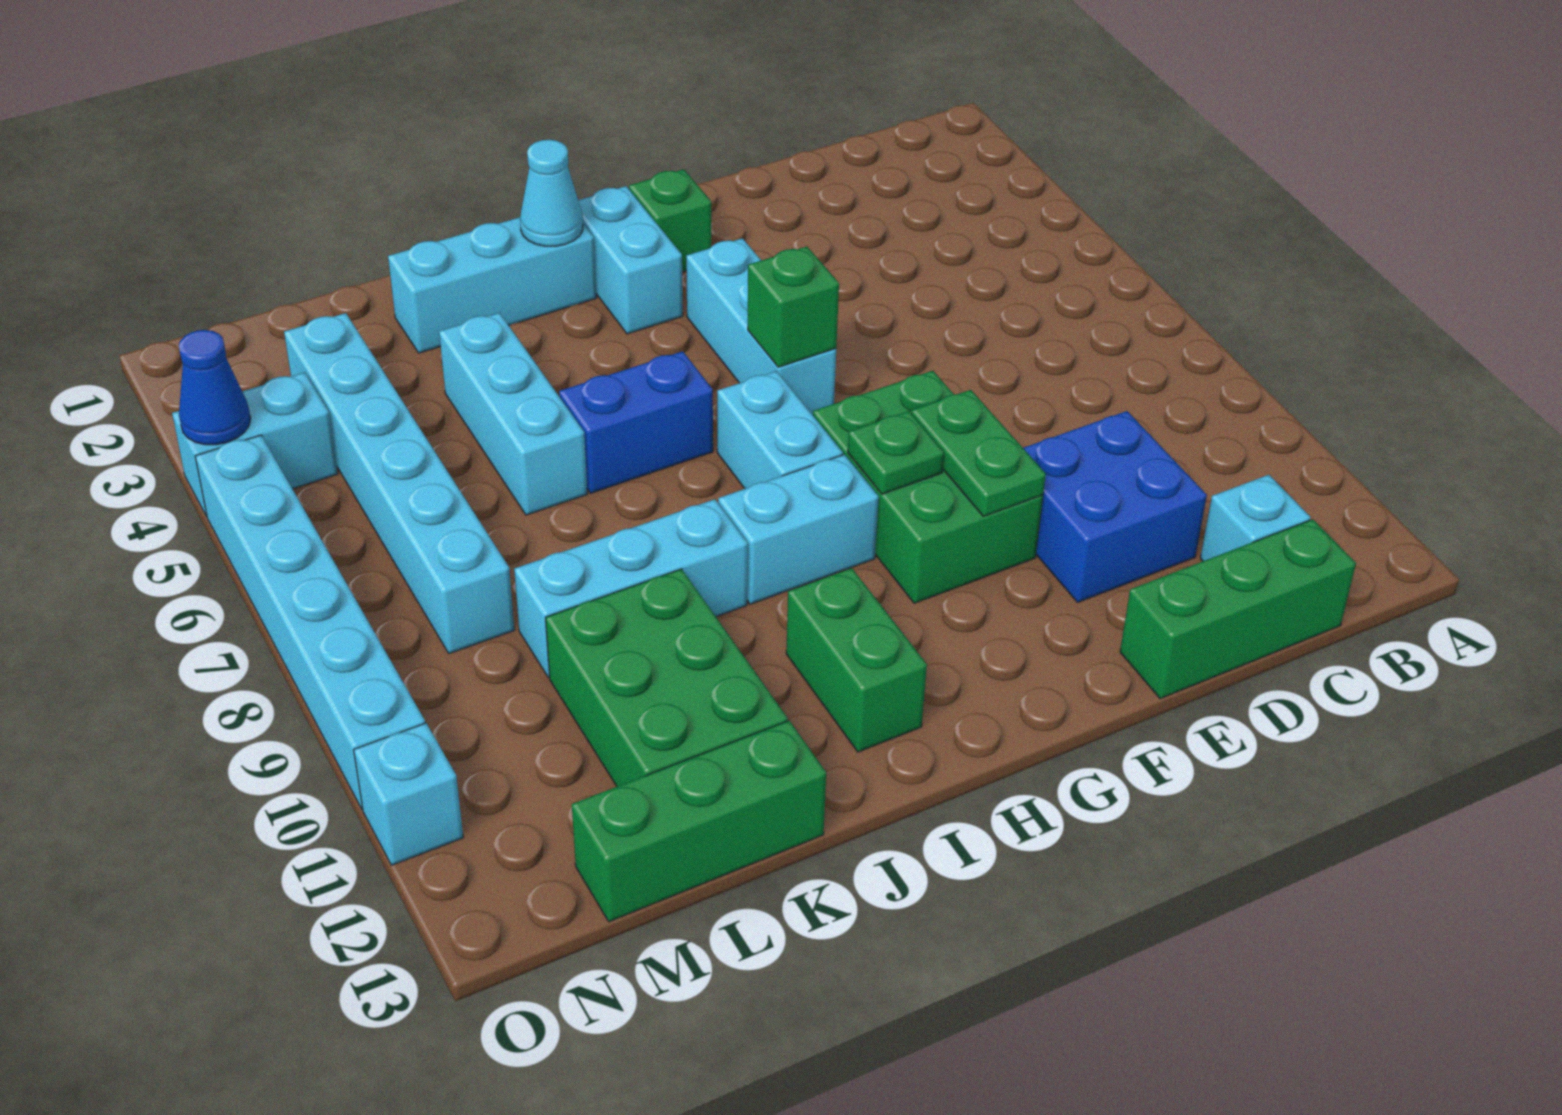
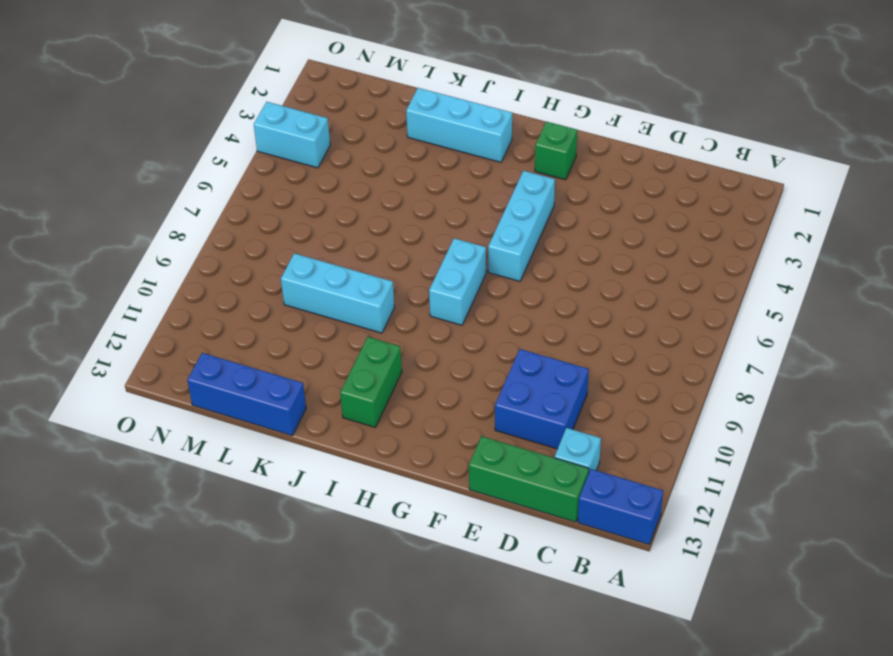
blue 1x2 brick [578,469,663,544] -> blue 1x2 brick moved to [559,351,713,493]
blue 1x3 brick [187,353,306,436] -> green 1x3 brick [572,721,826,922]
none -> green 2x3 brick [813,371,1043,603]
none -> cyan 1x2 brick [578,186,683,334]
none -> cyan 1x2 brick [718,454,879,604]

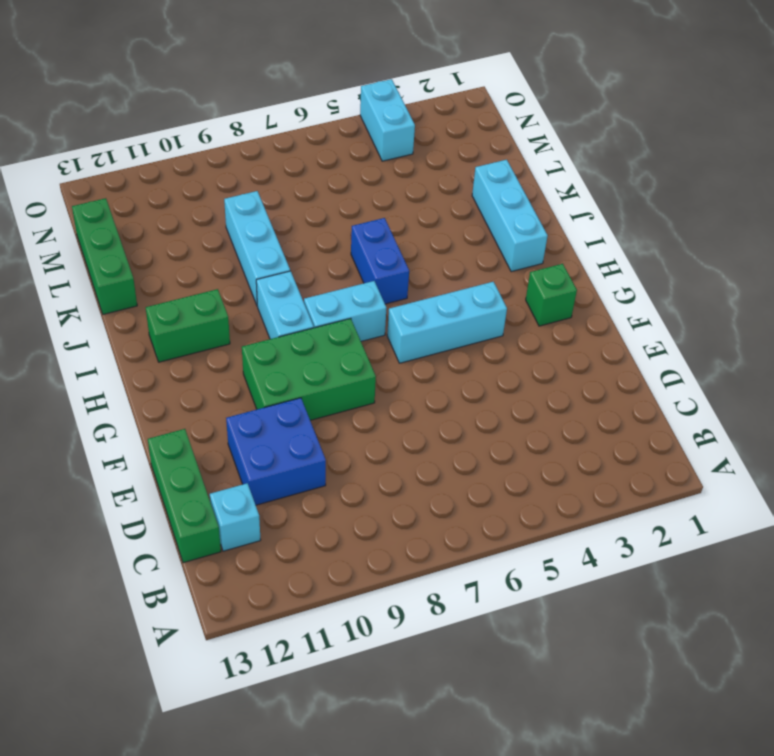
none -> cyan 1x2 brick [578,186,683,334]
none -> cyan 1x3 brick [439,313,587,515]
none -> green 2x3 brick [545,569,788,786]

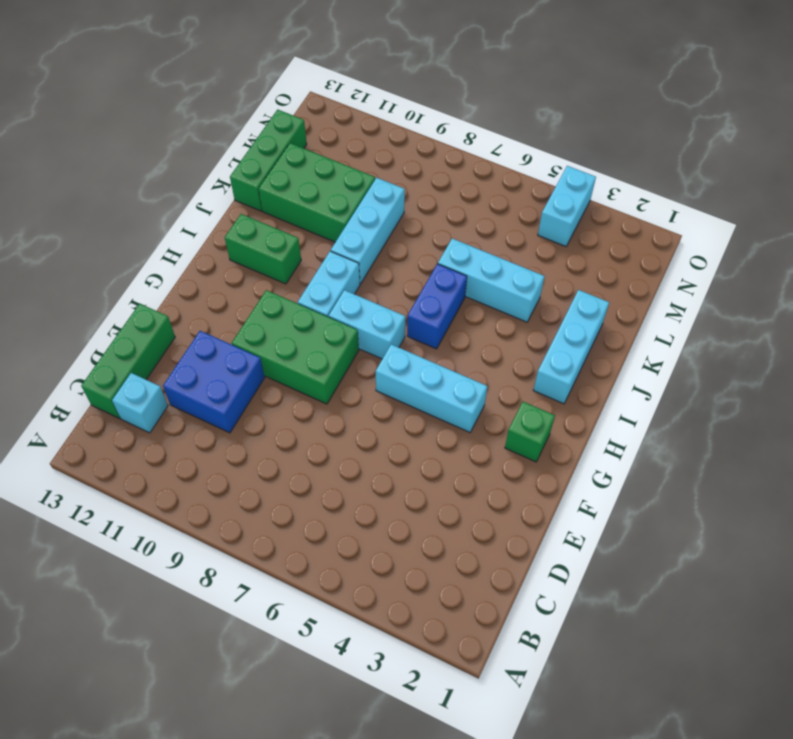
none -> cyan 1x2 brick [578,186,683,334]
none -> cyan 1x6 brick [284,313,514,654]
none -> cyan 1x6 brick [195,435,425,809]

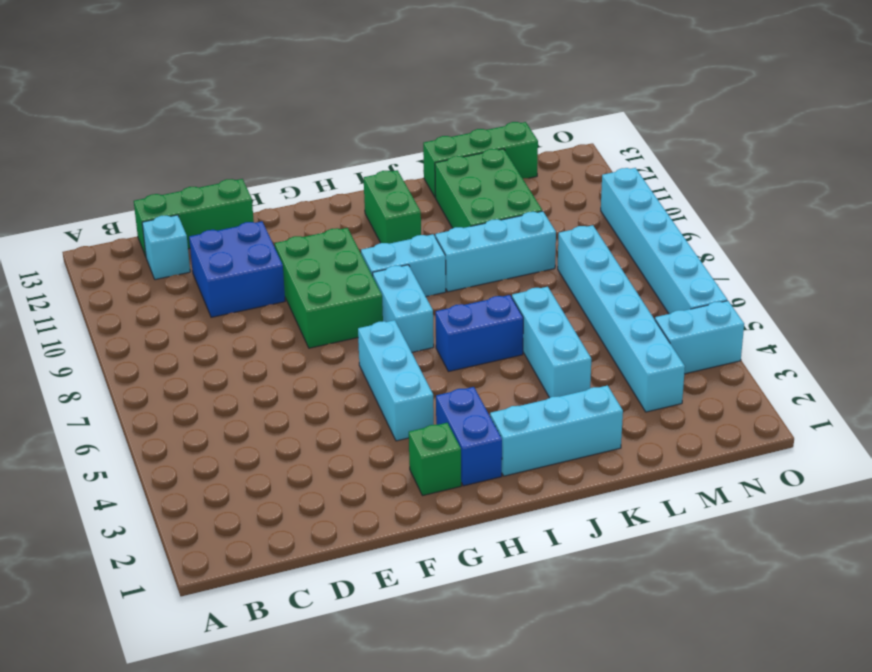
blue 1x2 brick [436,387,502,486] -> cyan 1x2 brick [578,186,683,334]
none -> cyan 1x1 brick [354,723,463,865]
none -> green 1x2 plate [912,390,1046,516]
none -> green 1x1 brick [748,247,839,367]

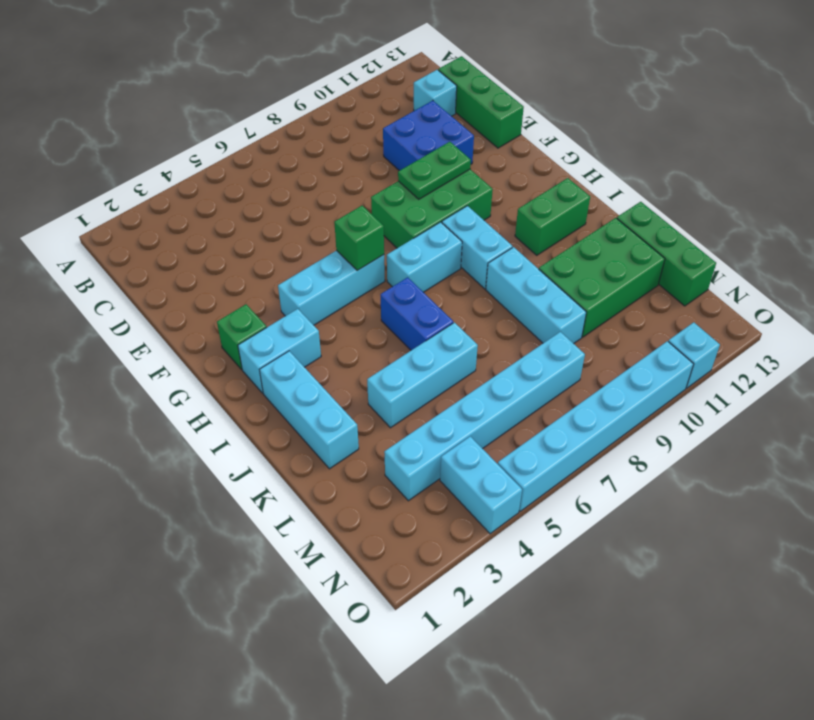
none -> green 1x1 plate [848,411,944,494]
none -> cyan 1x1 cone [520,140,583,246]
none -> blue 1x1 cone [179,330,251,445]

